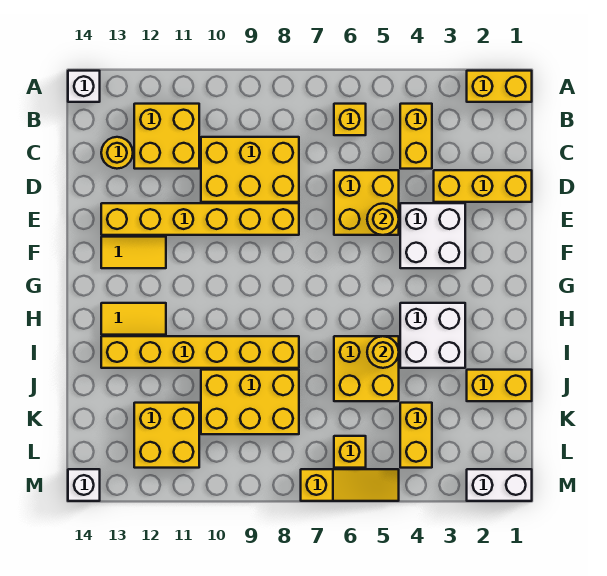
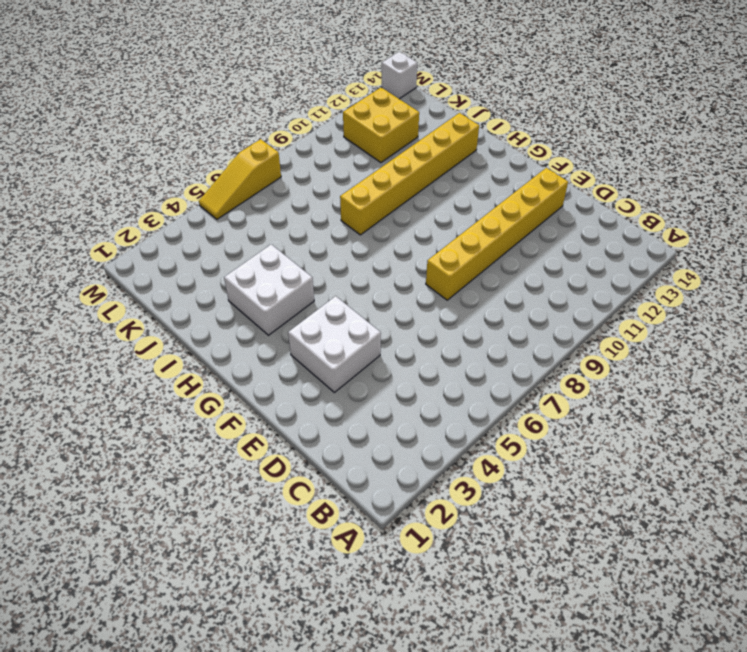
none -> yellow 1x2 brick [467,71,532,102]
none -> white 1x1 brick [68,71,100,102]
none -> yellow 1x2 brick [400,104,432,169]

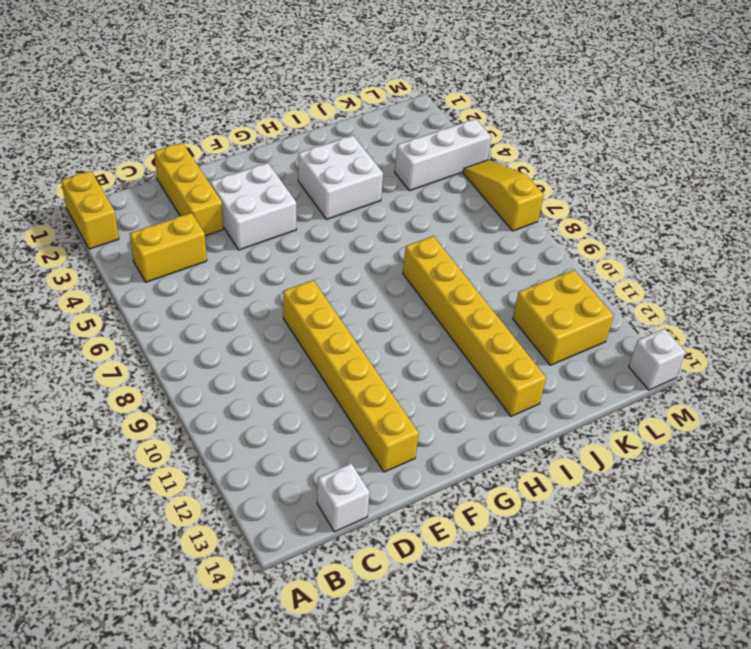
white 1x1 brick [317,463,370,532] -> white 1x1 brick moved to [68,71,100,102]
white 1x3 brick [395,119,491,191] -> yellow 1x2 brick [400,403,432,468]
none -> yellow 1x1 brick [334,104,366,135]
none -> yellow 2x2 brick [134,104,199,169]
none -> yellow 2x3 brick [201,137,299,202]

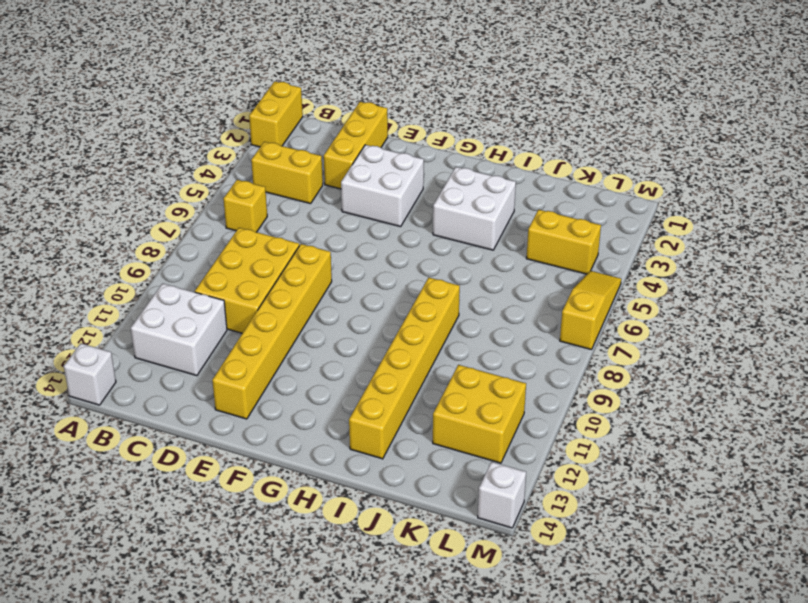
white 2x2 brick [131,284,227,376] -> yellow 2x2 brick [134,104,199,169]
none -> yellow 1x1 round brick [101,137,133,169]
none -> yellow 2x2 brick [334,170,399,235]
none -> yellow 1x2 tile [101,237,166,268]

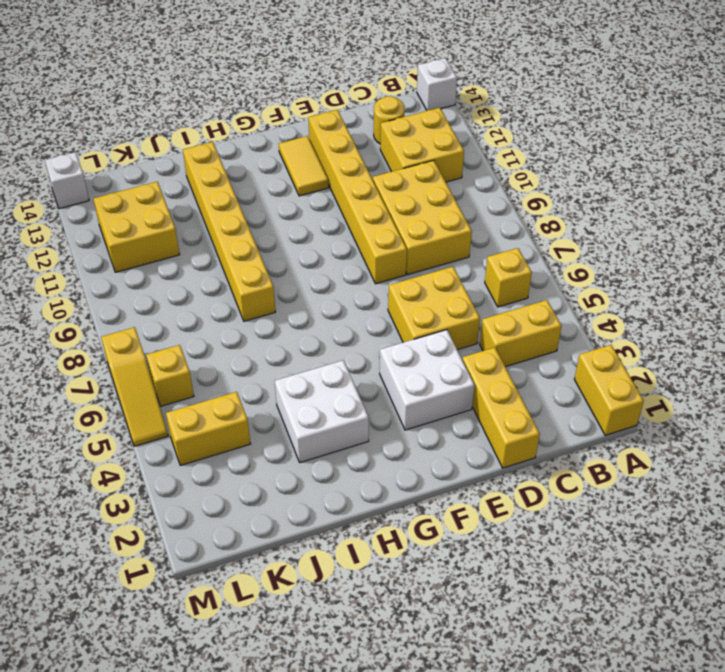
none -> yellow 1x2 tile [101,303,166,335]
none -> yellow 2x2 brick [334,336,399,401]
none -> yellow 1x2 brick [467,370,532,401]

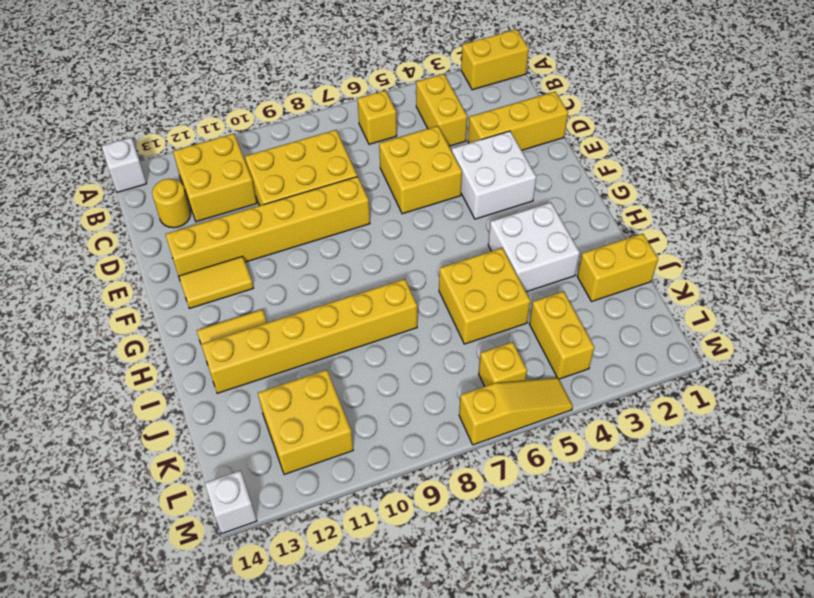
none -> yellow 2x3 brick [201,370,299,434]
none -> white 1x2 brick [467,469,532,501]
none -> yellow 1x1 round brick [367,204,399,235]

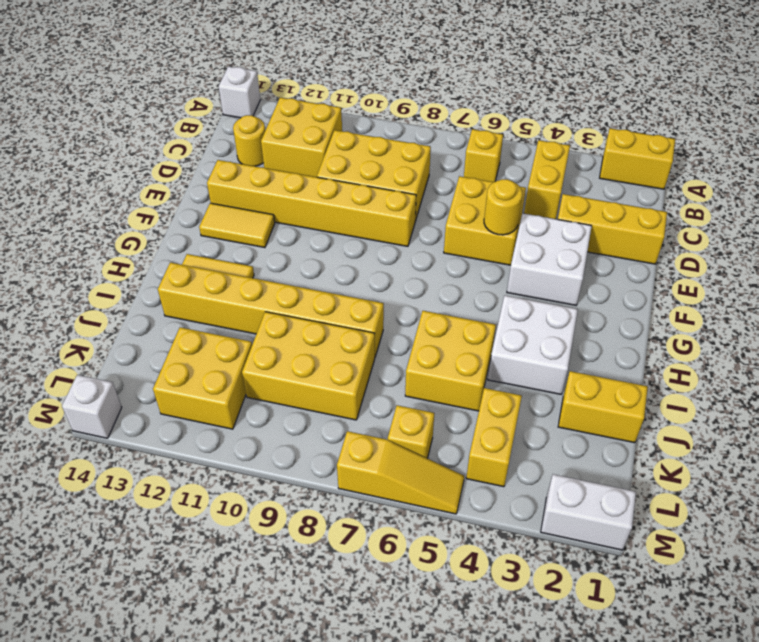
none -> yellow 1x1 round brick [367,336,399,368]

